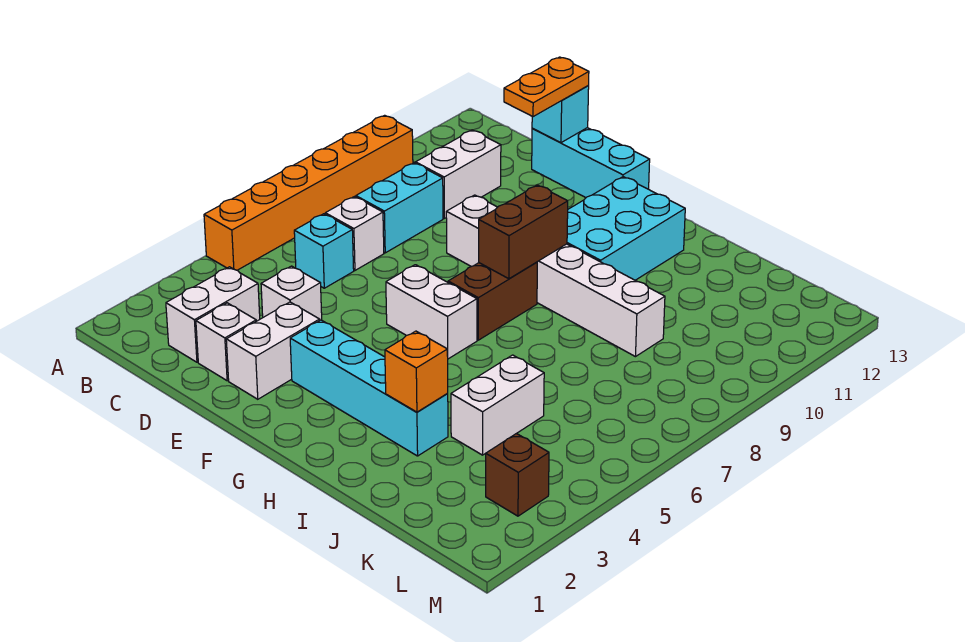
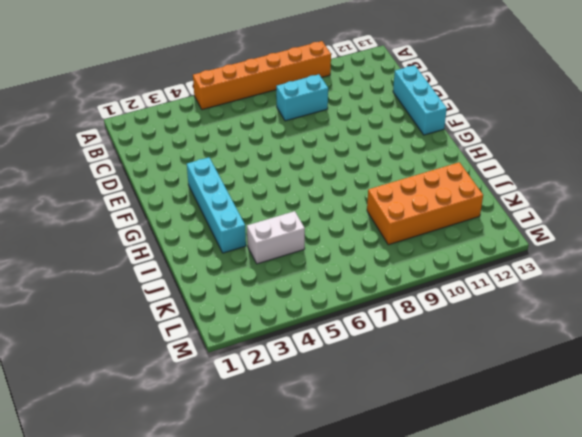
orange 2x4 brick [367,162,483,245] -> white 1x6 brick [446,195,665,357]
none -> white 1x2 brick [166,267,260,362]
none -> cyan 1x1 brick [294,214,354,288]
none -> white 1x1 brick [325,197,384,270]

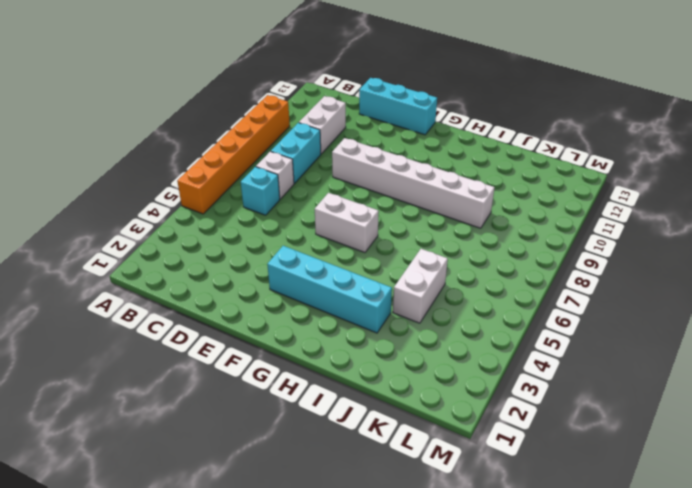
none -> white 1x2 brick [166,267,260,362]
none -> white 1x1 brick [196,303,256,381]
none -> white 1x1 brick [261,266,322,320]

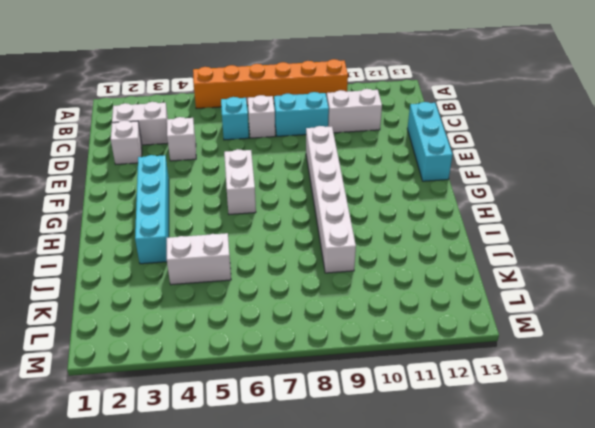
none -> white 1x2 brick [226,302,320,399]
none -> brown 1x2 brick [448,262,537,340]
none -> cyan 2x3 brick [567,177,685,280]

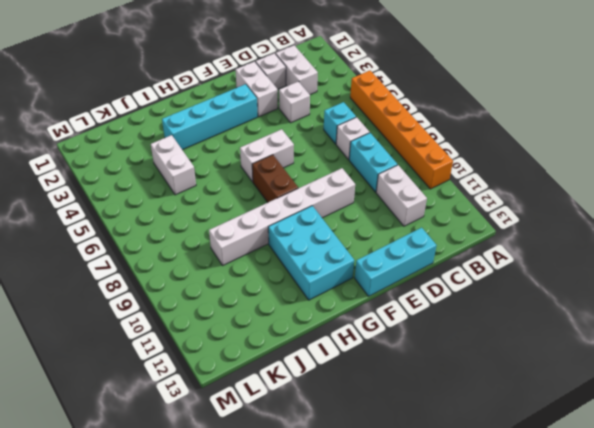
none -> brown 1x1 brick [486,433,549,516]
none -> cyan 1x1 brick [532,86,589,143]
none -> brown 1x2 brick [479,185,568,279]

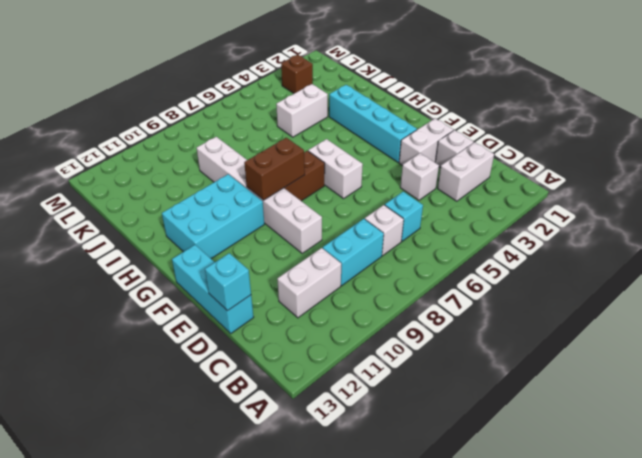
none -> orange 1x6 brick [204,115,413,270]
none -> orange 1x1 brick [385,331,448,412]
none -> orange 1x2 plate [504,57,589,117]

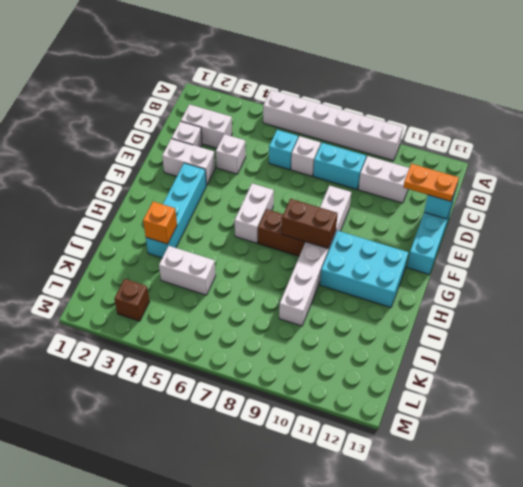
white 1x6 brick [263,90,403,161] -> orange 1x6 brick [204,115,413,270]

